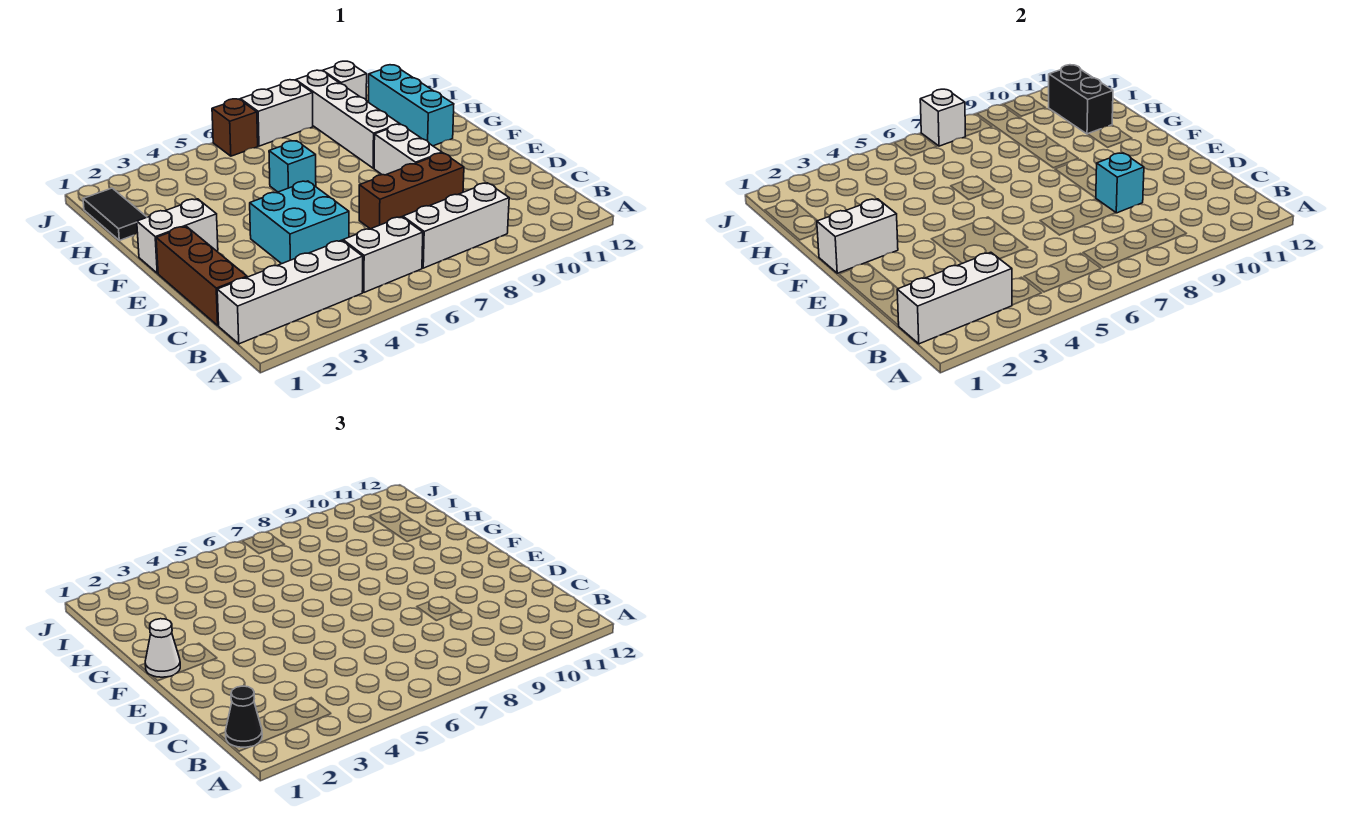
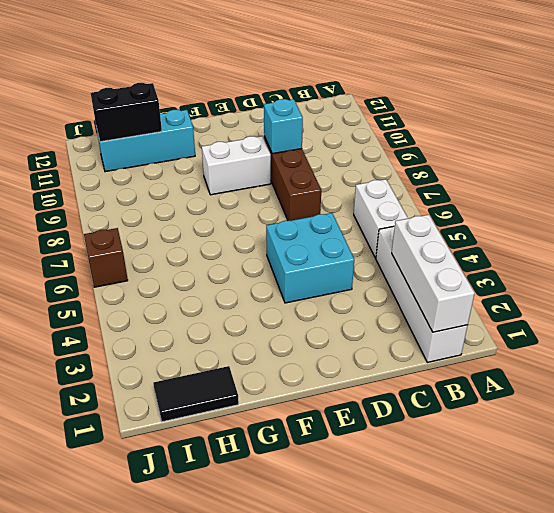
none -> white 1x3 brick [403,183,509,268]
none -> brown 1x3 brick [156,226,247,325]
none -> white 1x2 brick [137,199,218,273]

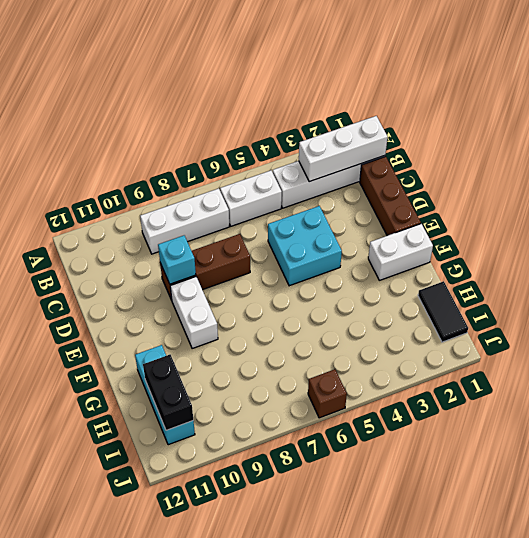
none -> cyan 1x1 brick [269,141,316,192]
none -> white 1x4 brick [296,70,400,168]
none -> white 1x2 brick [240,80,313,146]

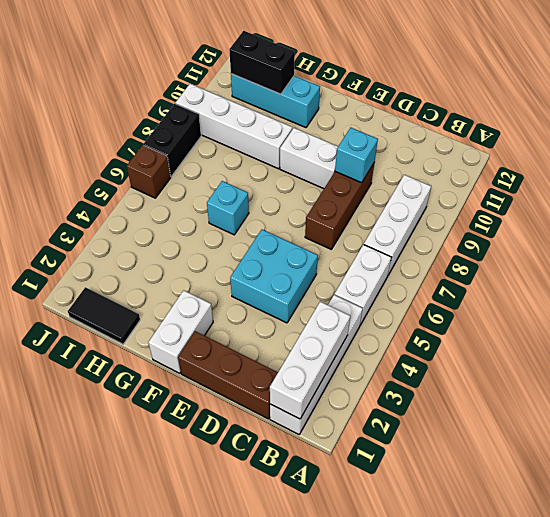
black 1x2 brick [143,104,201,176] -> white 1x2 brick [240,80,313,146]
none -> white 1x1 brick [323,61,367,99]
none -> white 1x2 brick [817,199,898,273]
none -> white 1x1 brick [920,89,965,146]

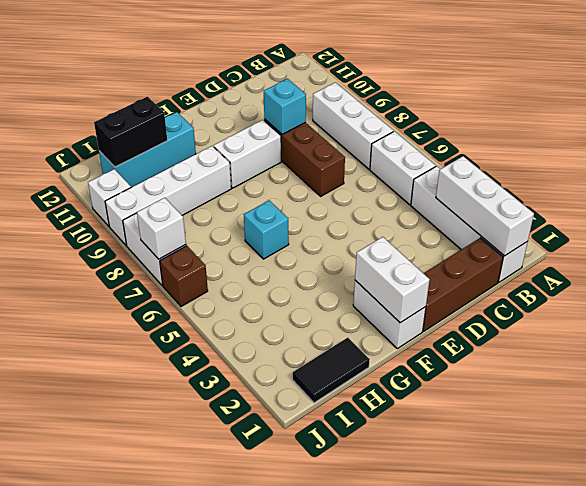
none -> cyan 2x2 brick [250,181,349,264]
none -> black 1x1 cone [226,686,262,747]
none -> white 1x1 cone [145,619,180,677]

